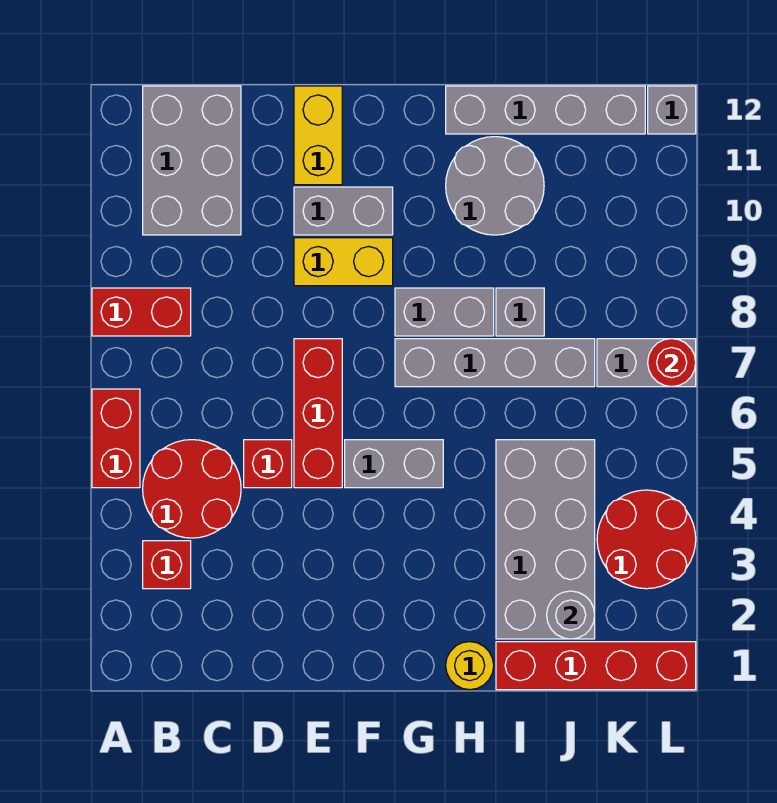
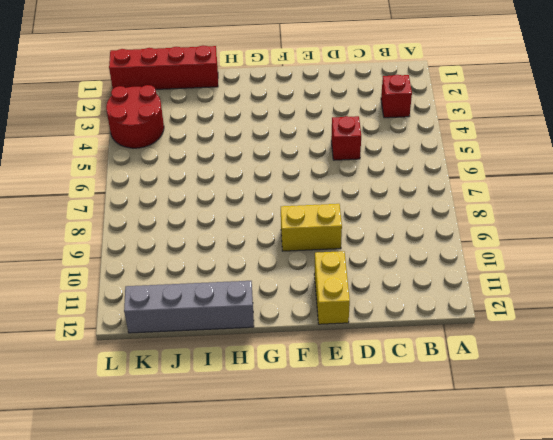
none -> red 1x2 brick [92,389,140,488]
none -> red 1x2 brick [92,288,191,336]
none -> red 2x2 round brick [143,440,241,538]

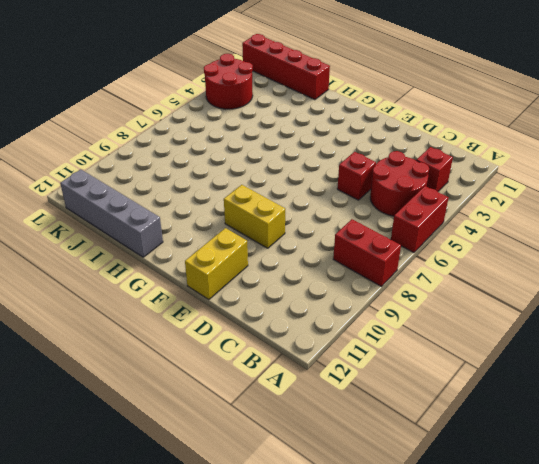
none -> grey 2x3 brick [143,86,241,235]
none -> red 1x3 brick [294,339,342,488]
none -> grey 1x2 brick [294,187,393,235]

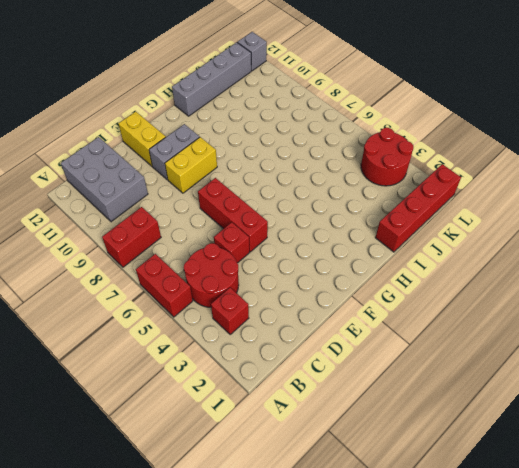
none -> grey 1x2 brick [345,440,443,488]
none -> grey 1x4 brick [395,339,595,387]
none -> grey 1x2 brick [395,288,494,336]

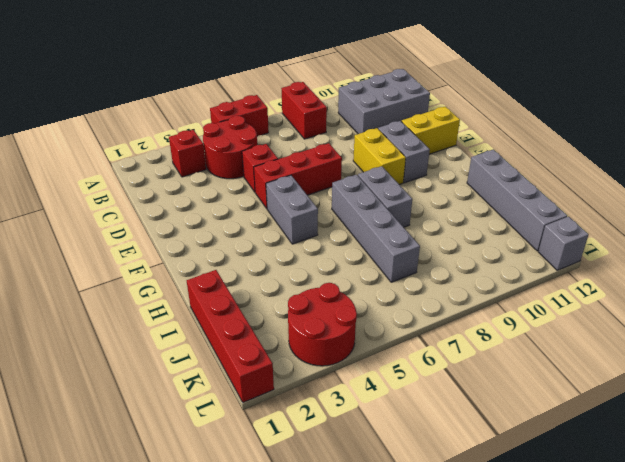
none -> yellow 1x1 round brick [446,642,494,690]
none -> grey 2x2 round brick [446,137,544,235]
none -> grey 2x4 brick [496,440,595,639]

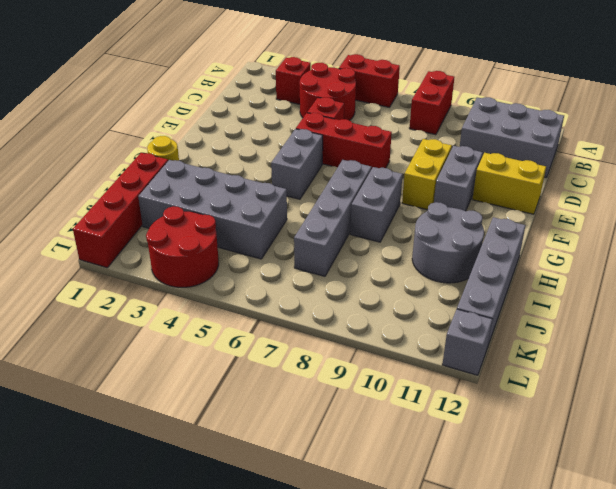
none -> grey 1x1 brick [496,288,544,336]
none -> grey 1x2 brick [597,339,696,387]
none -> grey 1x1 round brick [547,591,595,639]

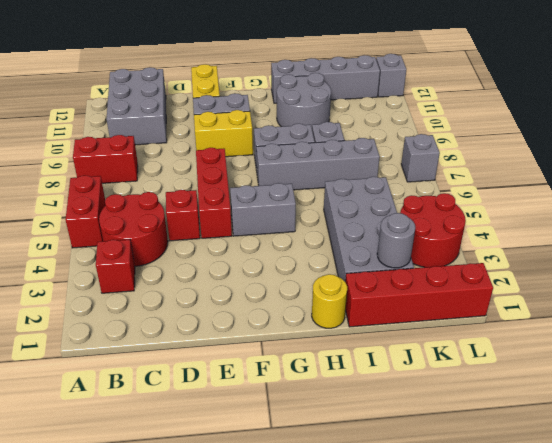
grey 1x1 brick [401,134,440,182] -> grey 1x2 brick [597,339,696,387]
none -> red 1x1 round brick [648,339,696,387]

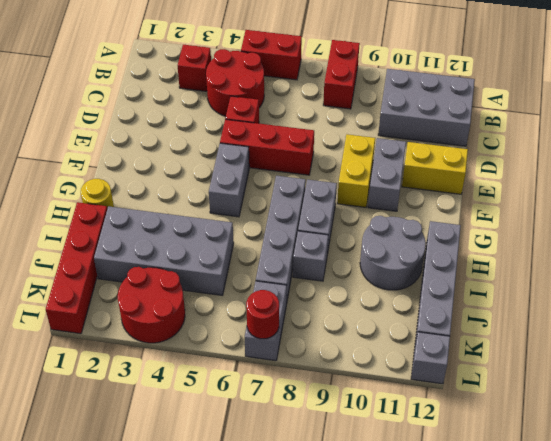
none -> grey 1x1 round brick [547,591,595,639]

